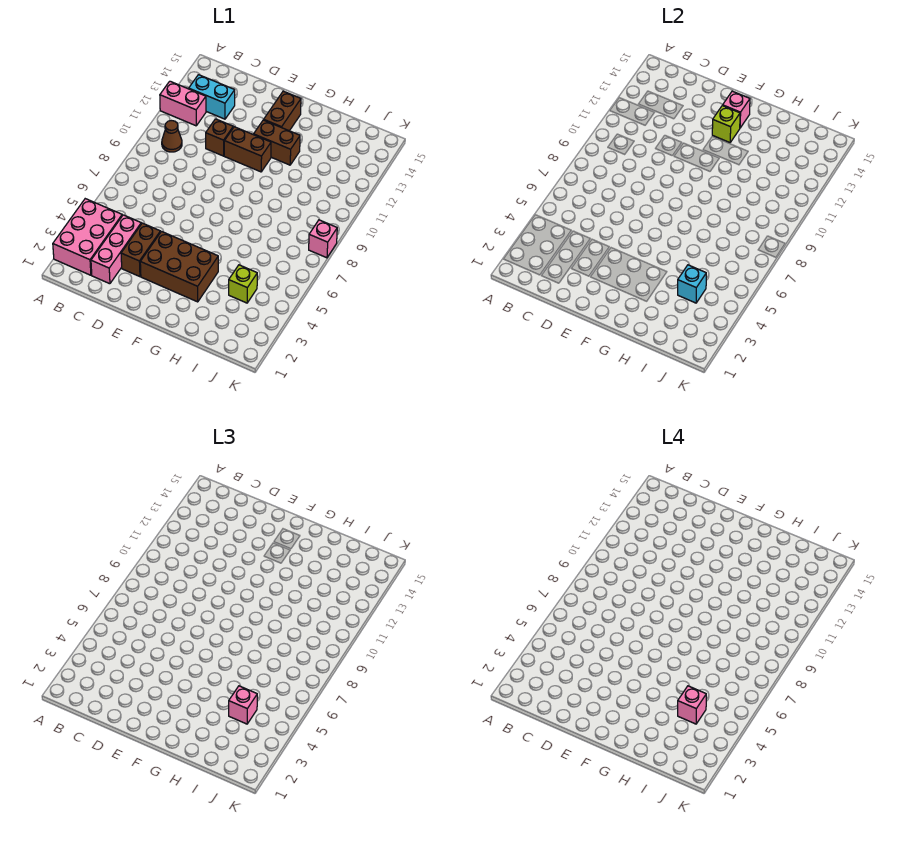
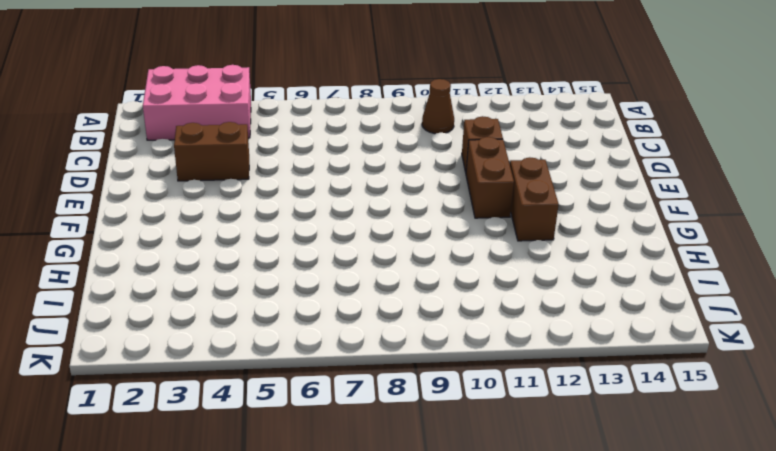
none -> pink 1x2 brick [160,81,206,126]
none -> cyan 1x2 brick [189,75,235,119]
none -> pink 1x3 brick [91,215,141,284]

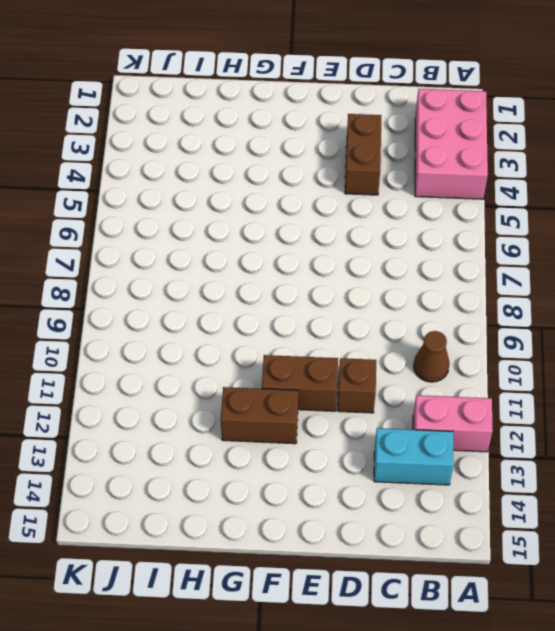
none -> pink 1x3 brick [91,215,141,284]
none -> brown 2x3 brick [140,232,218,302]
none -> brown 1x2 brick [264,91,301,131]

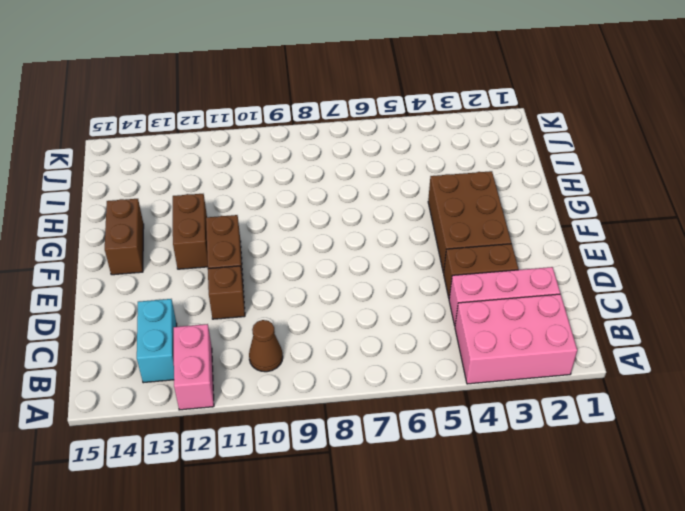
brown 1x2 brick [105,199,144,275] -> brown 1x2 brick turned to [264,91,301,131]
none -> lime 1x1 brick [229,265,257,303]
none -> pink 1x1 brick [309,220,337,258]
none -> lime 1x1 brick [712,106,740,142]

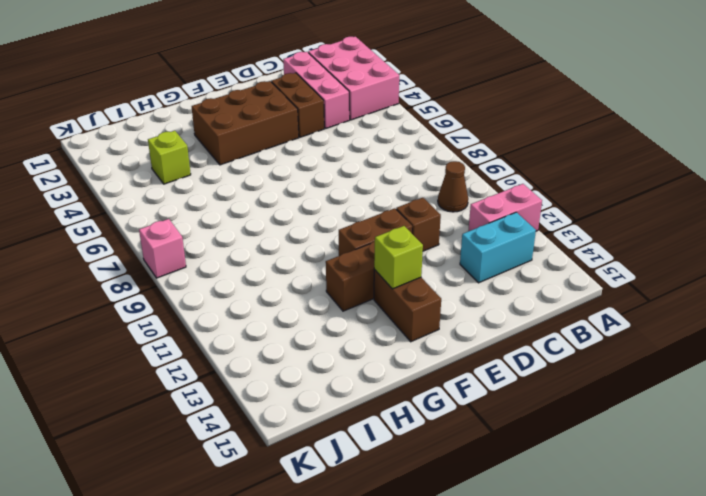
none -> pink 1x1 brick [723,91,750,128]
none -> cyan 1x1 brick [678,265,706,303]
none -> pink 1x1 brick [229,686,257,724]

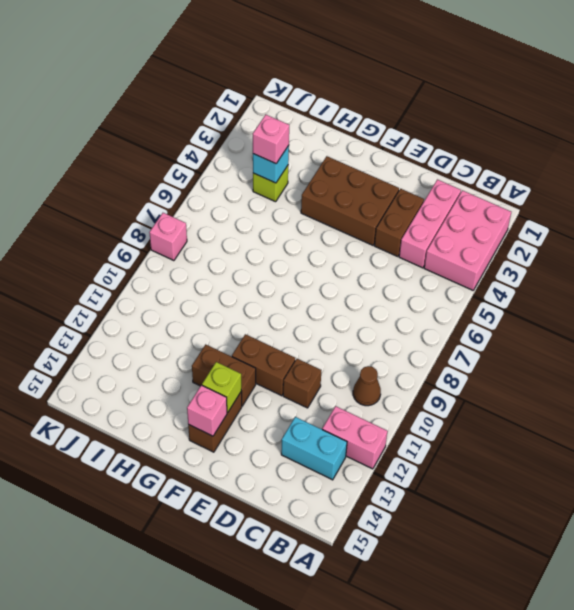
none -> pink 1x1 brick [678,686,706,724]

